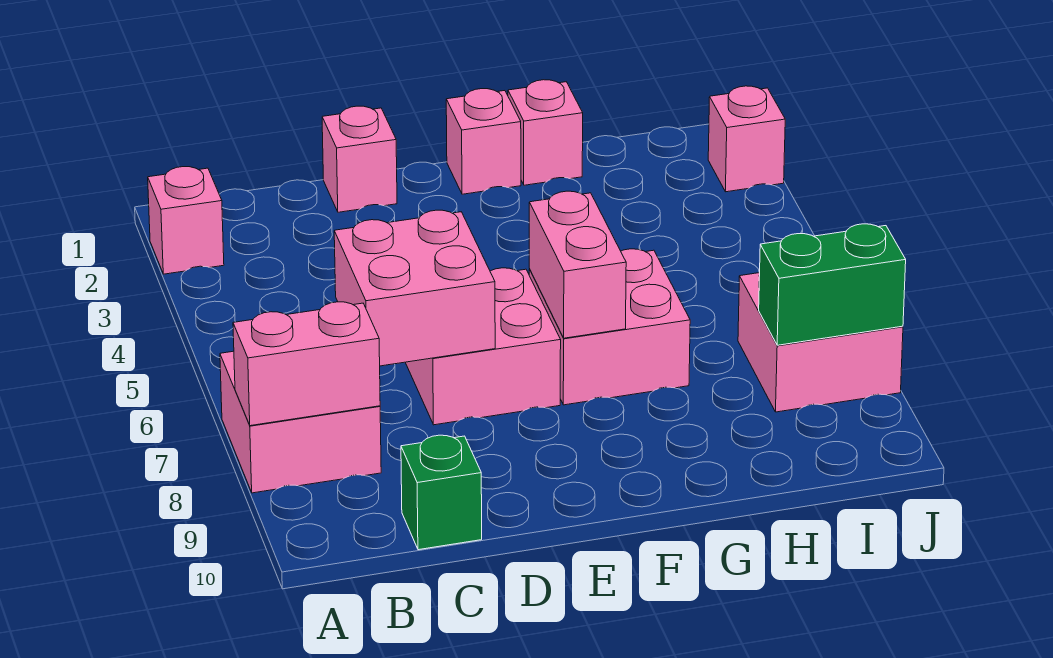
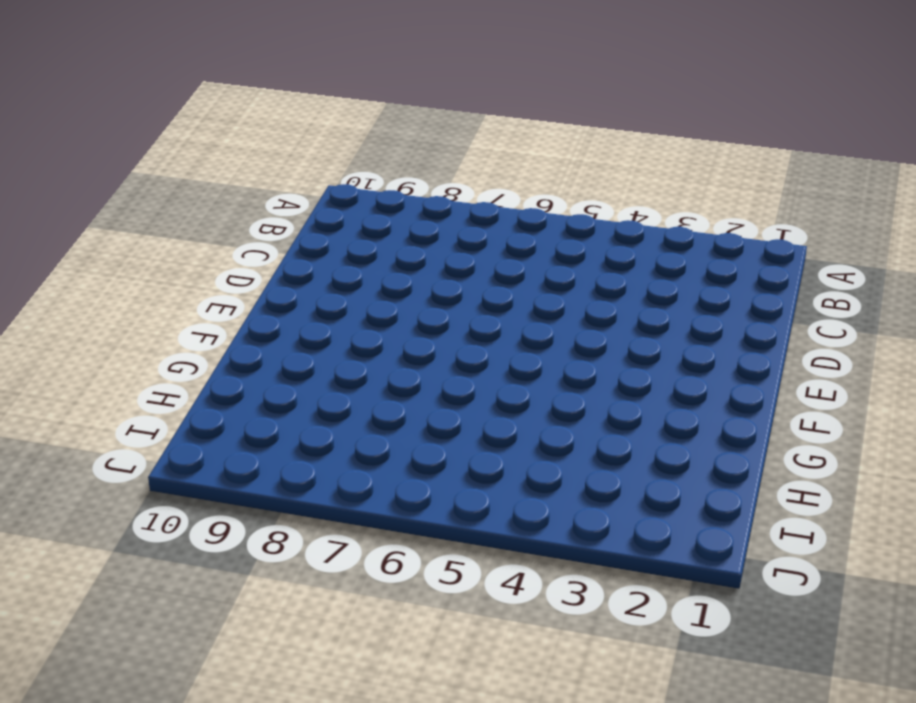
none -> pink 1x1 brick [148,167,224,274]
none -> pink 2x2 brick [220,351,381,493]
none -> green 1x1 brick [401,435,482,550]

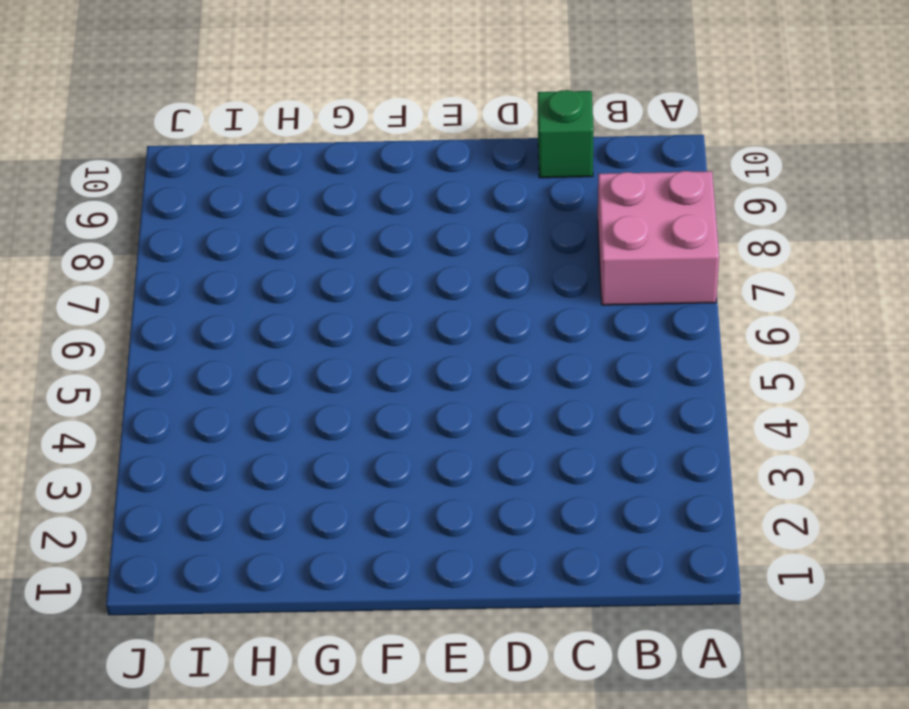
none -> pink 1x1 brick [148,167,224,274]
none -> pink 1x1 brick [322,106,397,212]
none -> pink 2x2 brick [405,268,561,425]

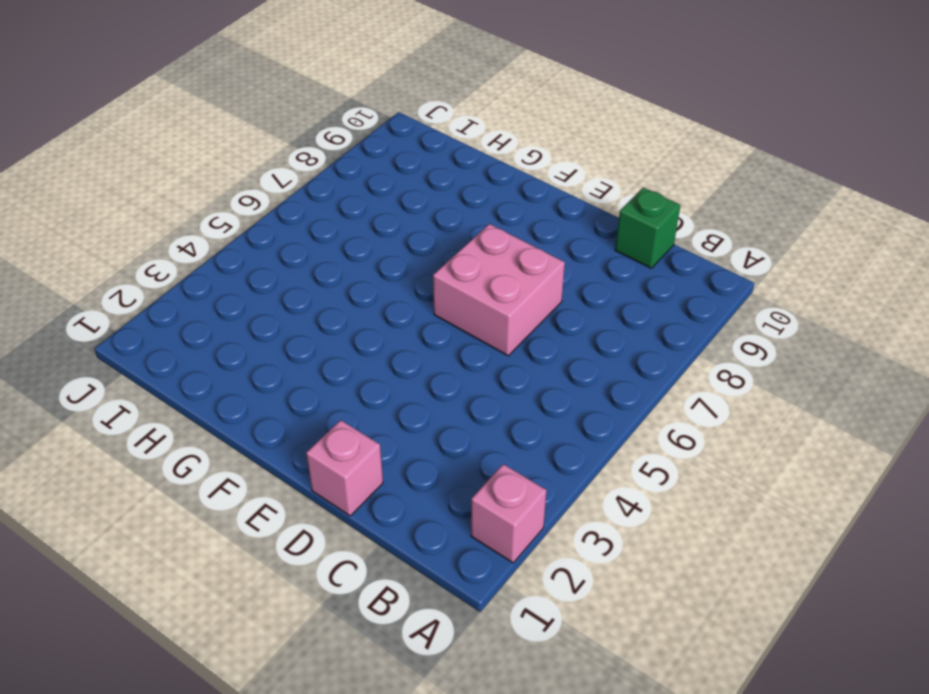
none -> pink 2x2 brick [220,351,381,493]
none -> pink 1x1 brick [446,89,521,194]
none -> pink 2x2 brick [529,249,690,405]

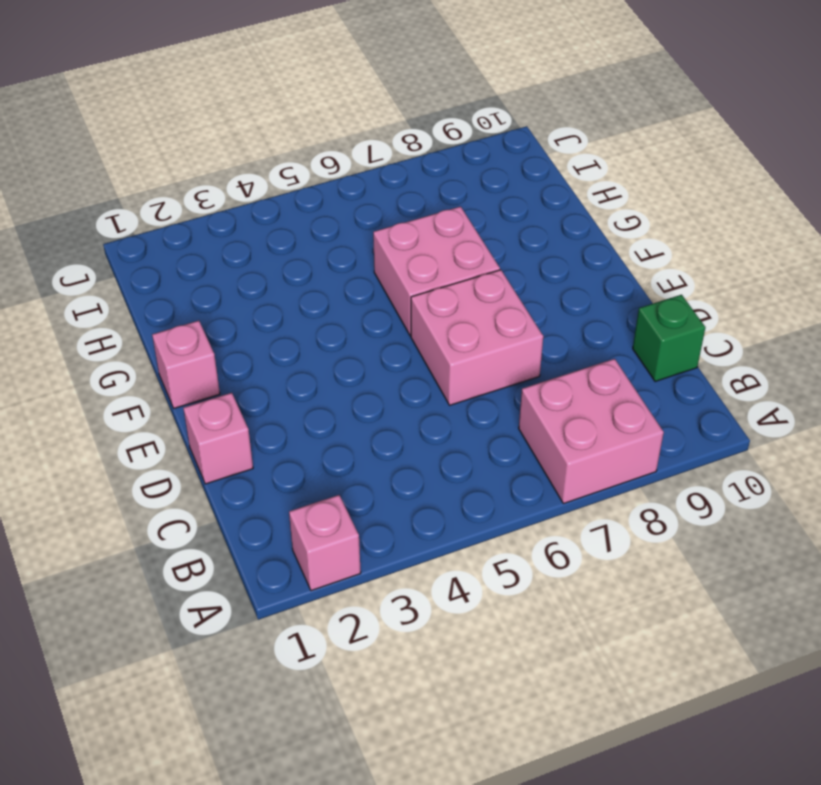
none -> pink 1x1 brick [508,80,583,185]
none -> pink 2x2 brick [738,273,903,412]
none -> pink 1x1 brick [708,86,785,192]

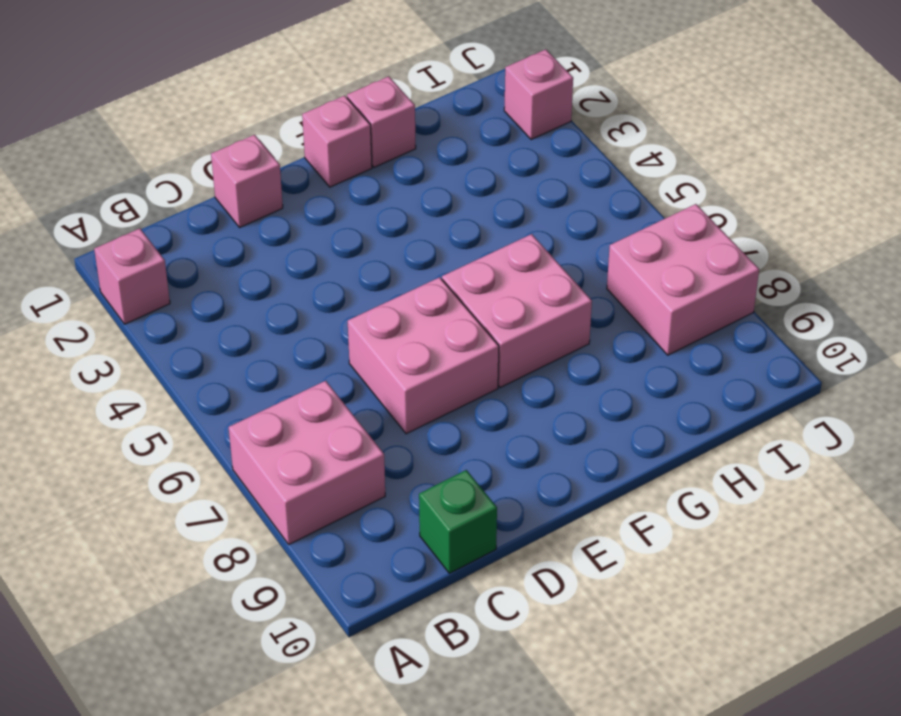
none -> pink 1x2 brick [233,302,380,426]
none -> pink 2x2 brick [334,210,495,366]
none -> pink 1x2 brick [529,191,626,338]

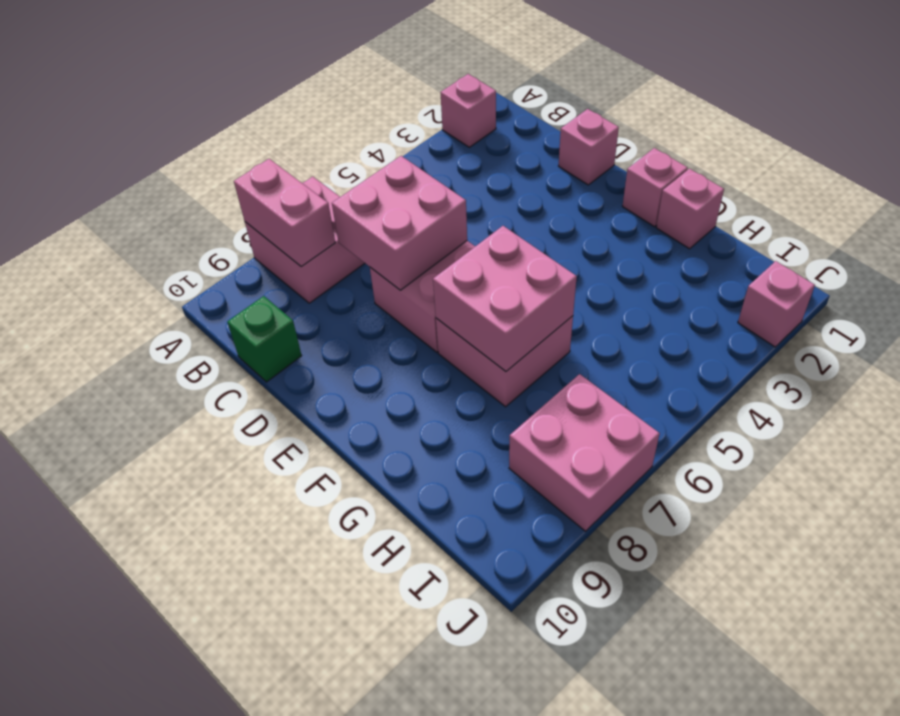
pink 2x2 brick [433,226,577,371] -> pink 1x2 brick [529,191,626,338]
none -> green 1x2 brick [759,224,906,345]

